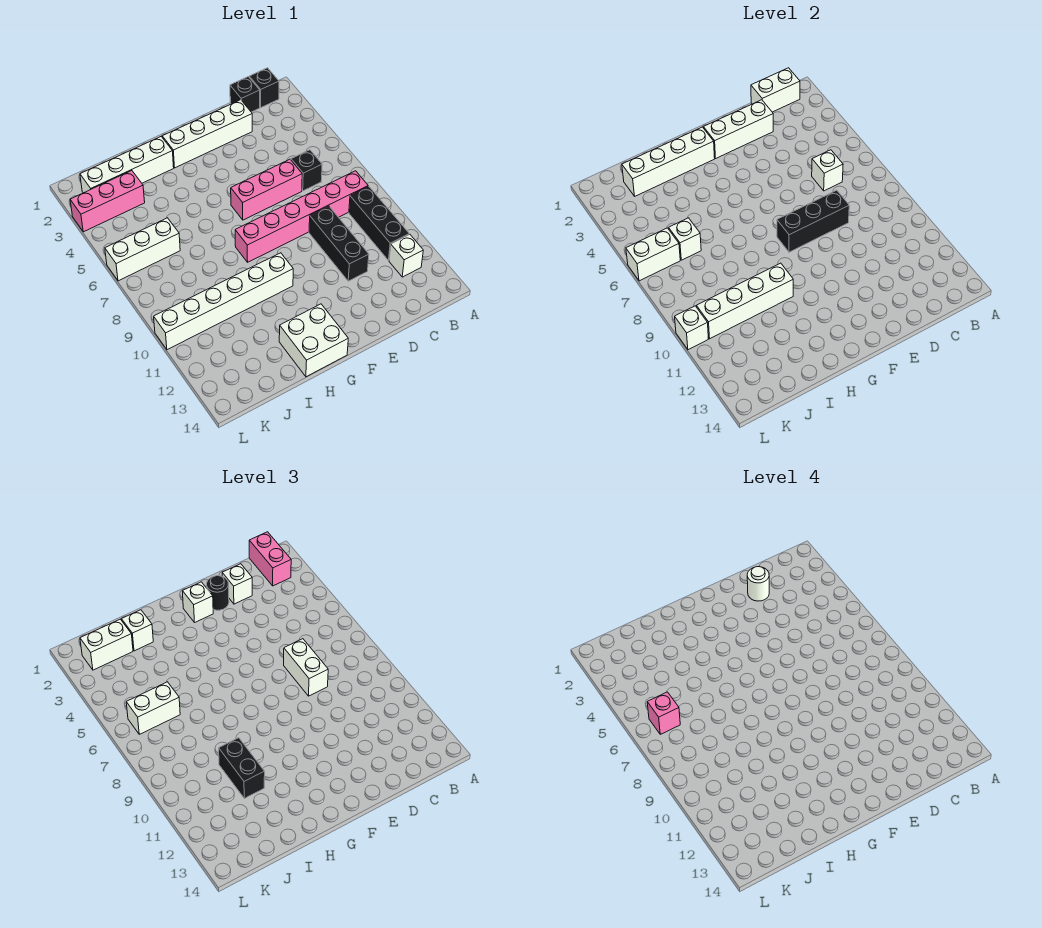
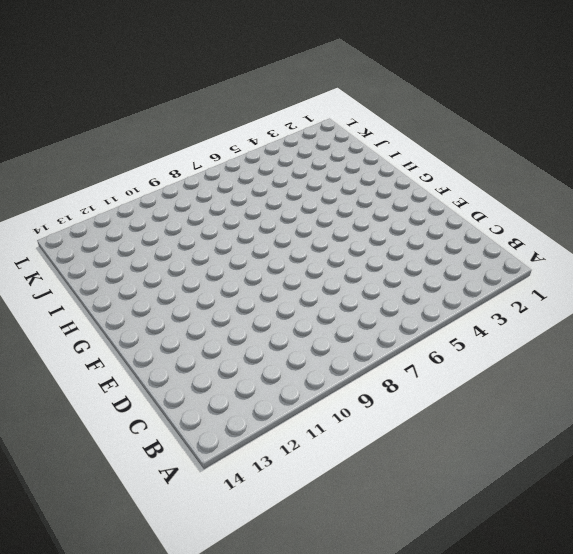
none -> black 1x1 brick [249,68,279,107]
none -> pink 1x6 brick [235,171,368,262]
none -> black 1x3 brick [349,186,409,260]
none -> white 1x1 brick [389,234,423,277]

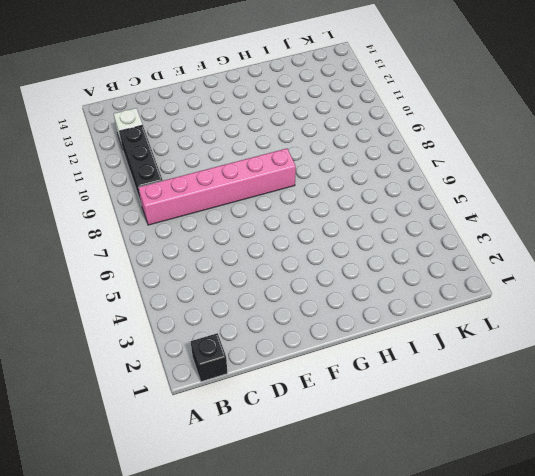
none -> black 1x1 brick [230,77,260,112]
none -> black 1x1 brick [291,150,322,191]
none -> white 1x4 brick [162,100,252,168]
none -> pink 1x3 brick [231,159,302,220]

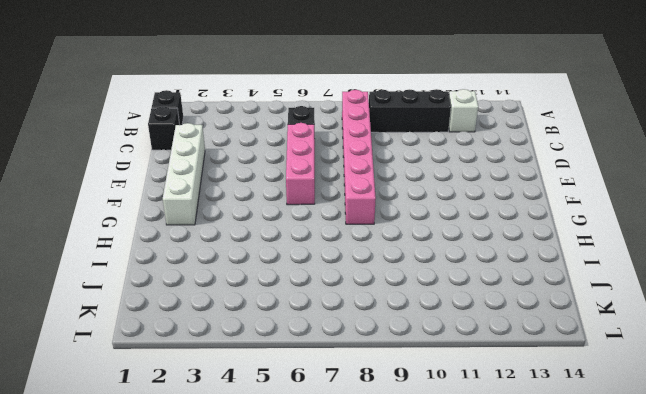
none -> black 1x3 brick [309,206,369,281]
none -> white 1x6 brick [154,253,293,350]
none -> white 2x2 brick [279,304,348,377]
none -> white 1x4 brick [80,137,174,193]

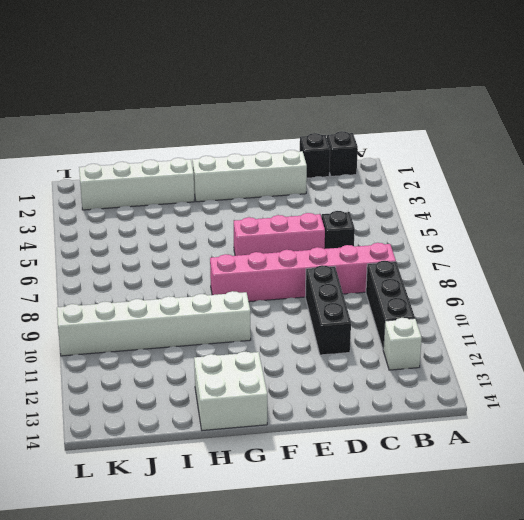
none -> pink 1x3 brick [70,171,145,232]
none -> white 1x3 brick [105,218,180,281]
none -> white 1x2 brick [751,68,800,112]
none -> white 1x1 brick [812,150,843,191]

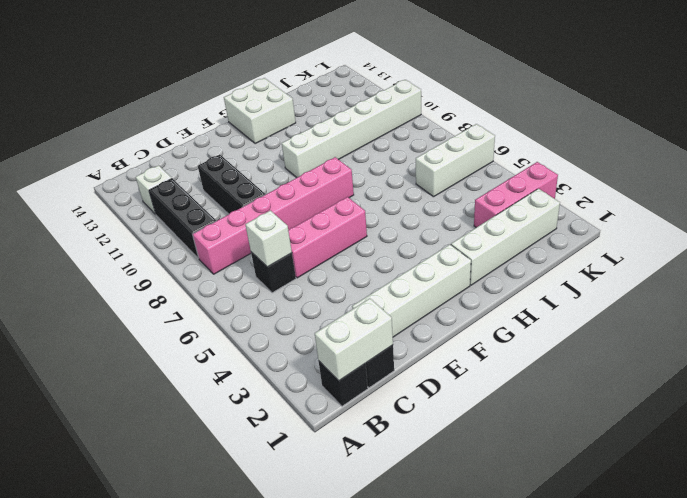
none -> white 1x3 brick [703,100,773,158]
none -> black 1x3 brick [777,190,849,252]
none -> white 1x4 brick [622,127,715,196]
none -> white 1x4 brick [697,263,793,339]

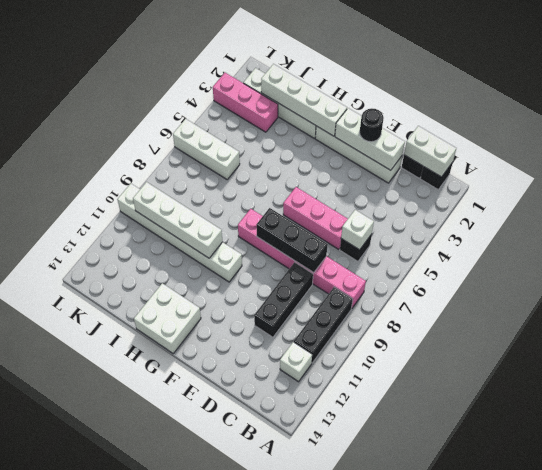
none -> white 1x1 brick [669,218,701,260]
none -> white 1x2 brick [626,228,680,281]
none -> white 1x1 brick [675,306,708,350]
none -> pink 1x2 brick [249,532,291,586]

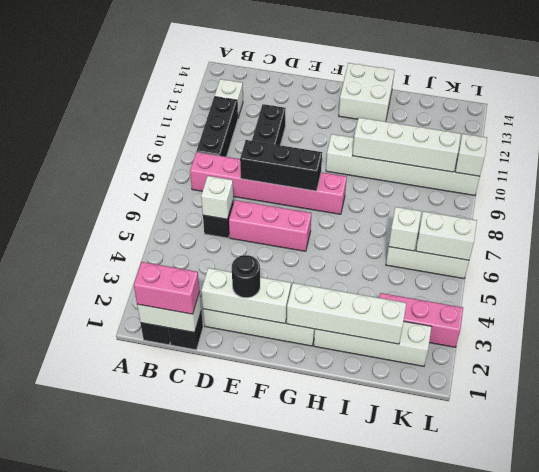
pink 1x2 brick [134,262,200,314] -> pink 1x2 brick turned to [249,532,291,586]
none -> white 1x1 brick [222,564,252,604]
none -> white 1x2 brick [284,639,328,696]
none -> white 1x1 brick [182,582,213,622]
none -> white 1x1 brick [122,610,153,651]

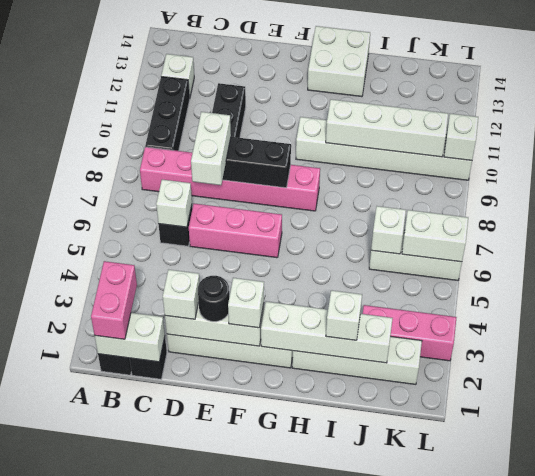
none -> black 1x2 brick [219,738,265,798]
none -> white 1x2 brick [80,619,133,670]
none -> white 1x2 brick [126,682,180,734]
none -> white 1x1 round brick [747,567,769,601]

